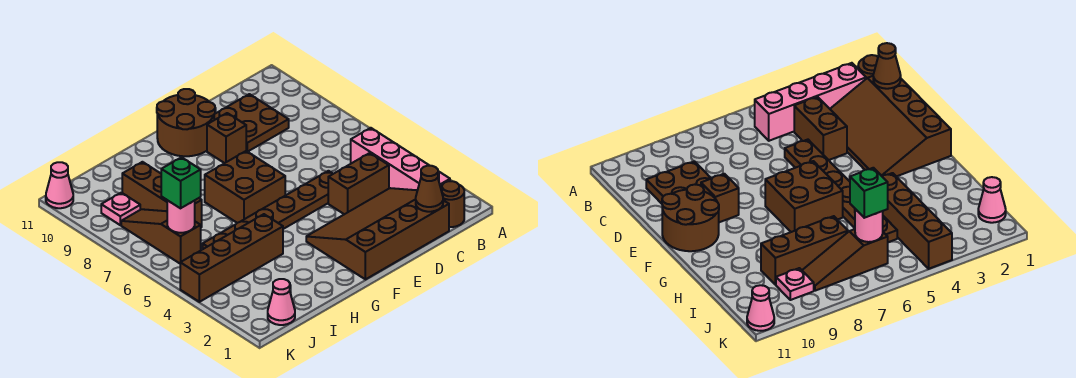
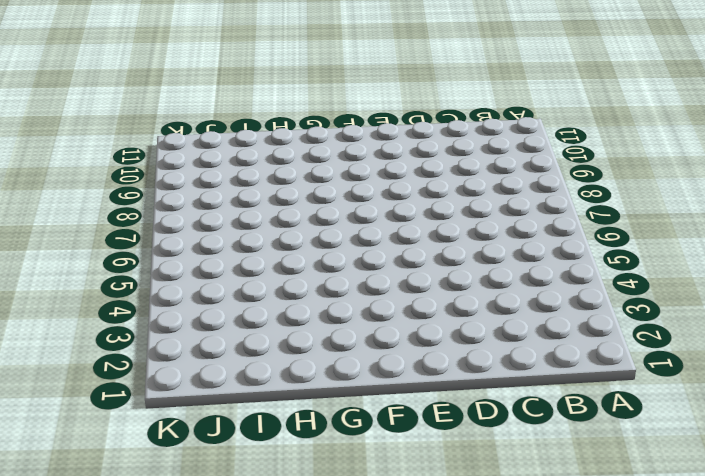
none -> brown 1x1 round brick [440,181,464,227]
none -> pink 1x4 brick [351,128,450,190]
none -> brown 3x4 slope [306,188,449,279]

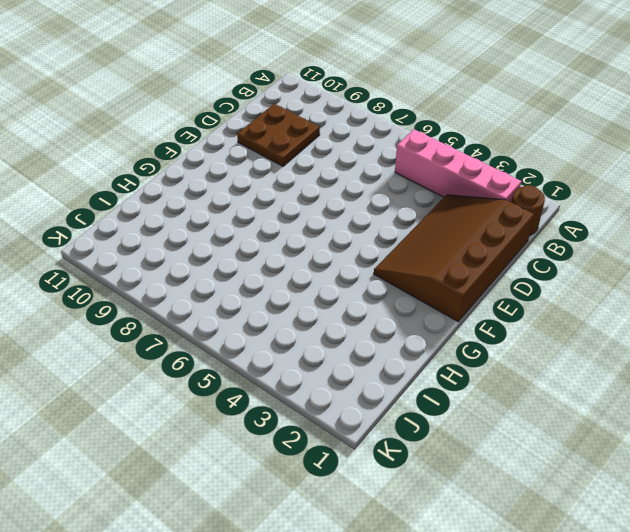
none -> brown 1x2 brick [328,153,389,214]
none -> brown 1x6 plate [203,171,333,249]
none -> brown 1x1 brick [207,113,246,163]

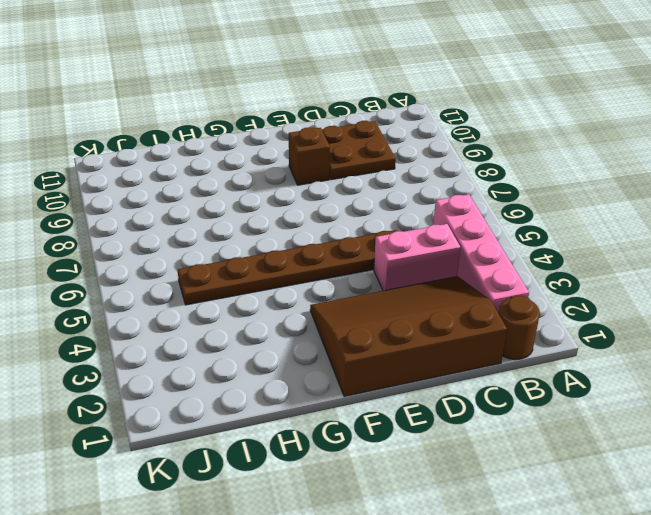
pink 1x2 brick [374,224,461,291] -> brown 1x2 brick [328,153,389,214]
none -> brown 2x2 round brick [157,89,215,156]
none -> brown 2x2 brick [205,151,285,223]
none -> brown 1x4 brick [180,214,283,302]

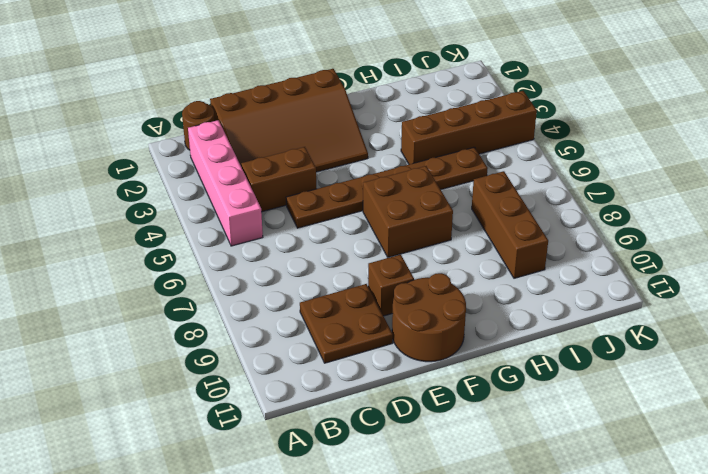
none -> pink 1x1 cone [268,279,295,325]
none -> brown 1x3 slope [121,209,201,263]
none -> pink 1x1 plate [101,193,140,225]

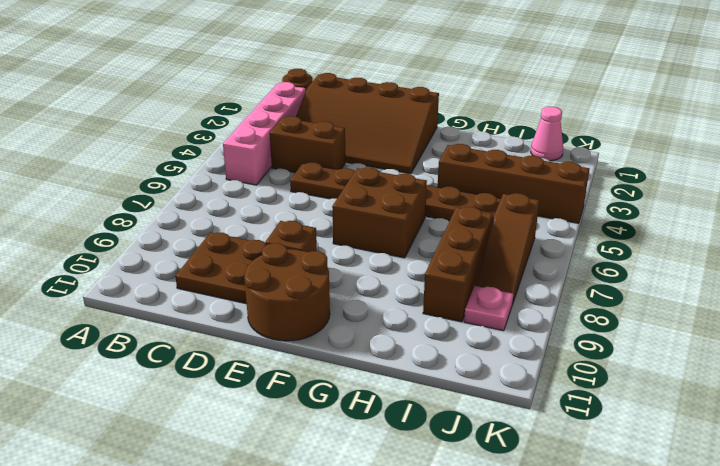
none -> pink 1x1 cone [46,162,73,208]
none -> brown 1x1 cone [416,166,443,212]
none -> pink 1x1 round brick [167,200,195,233]

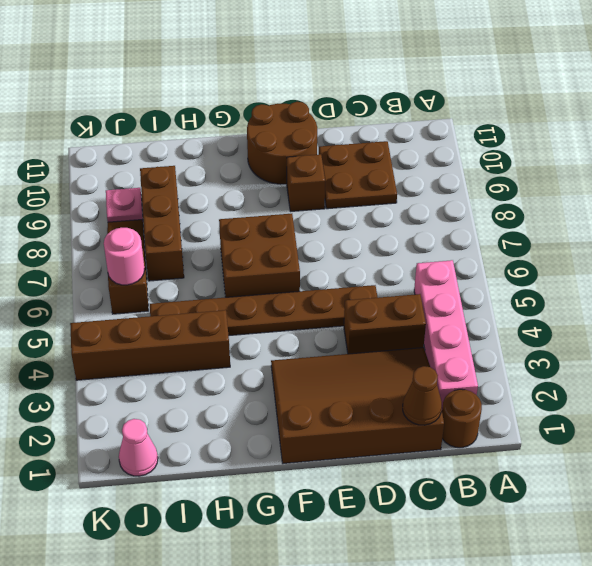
none -> pink 1x1 cone [46,162,73,208]
none -> green 1x1 brick [161,157,201,208]

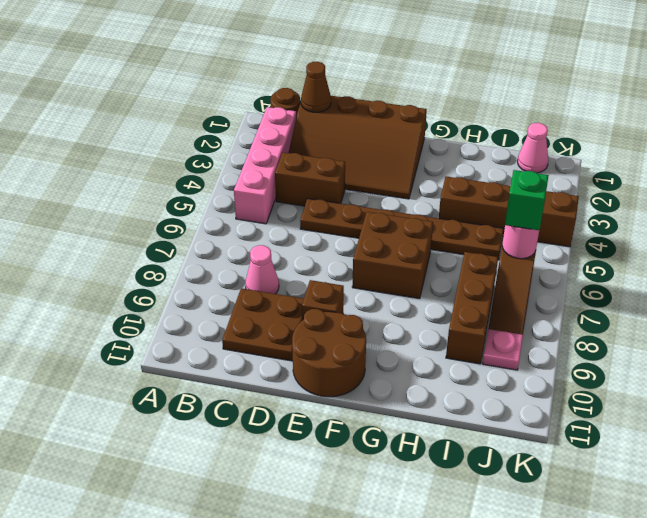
pink 1x1 cone [245,245,279,294] -> pink 1x1 cone moved to [46,162,73,208]

